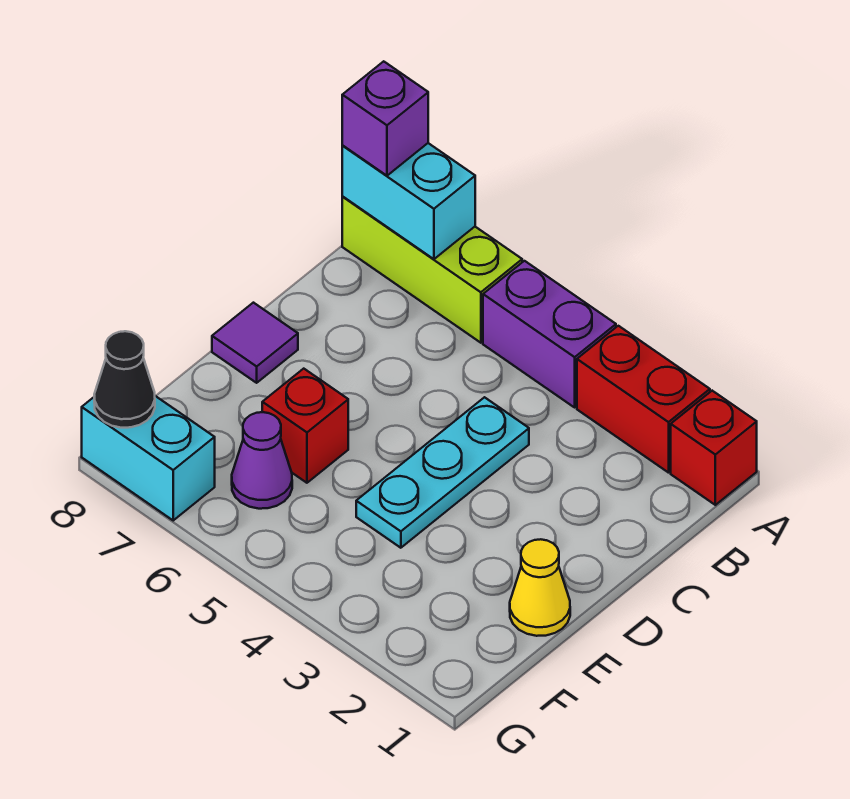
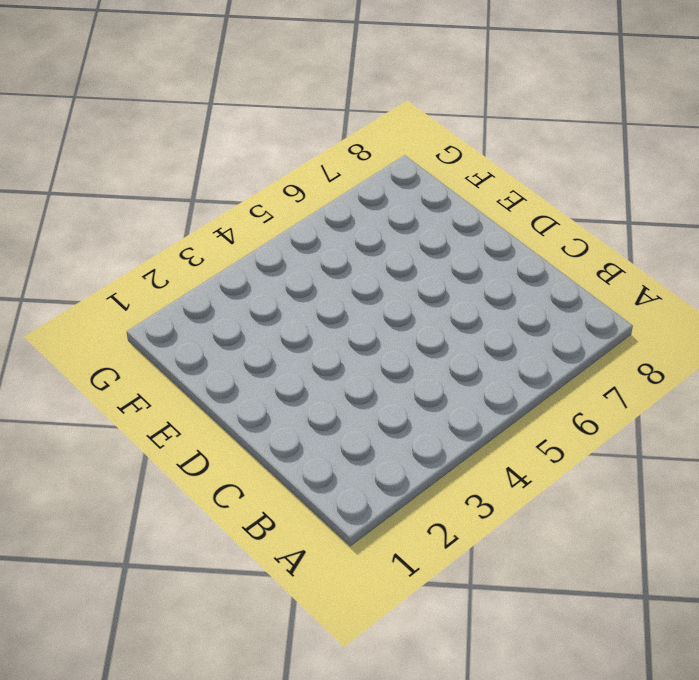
none -> red 1x1 brick [671,391,757,505]
none -> red 1x2 brick [577,326,710,473]
none -> purple 1x2 brick [483,261,616,407]

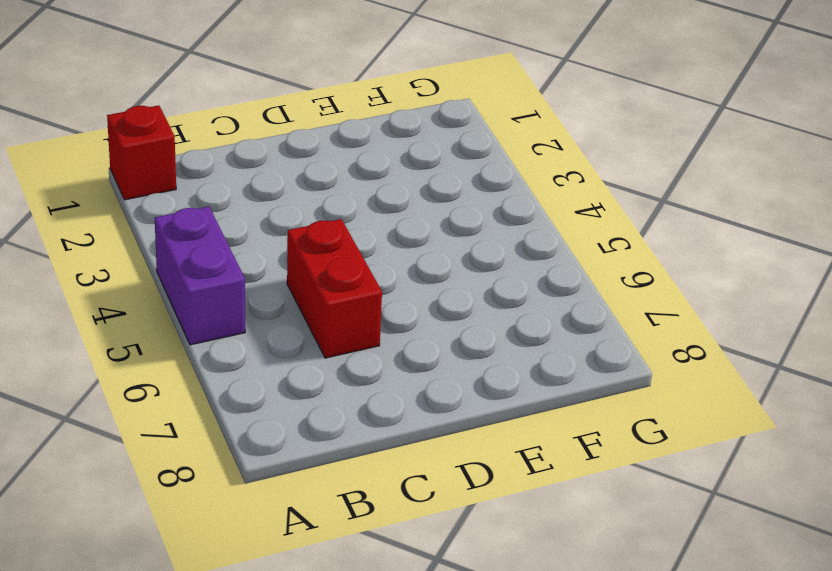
red 1x2 brick [287,219,382,358] -> red 1x2 brick moved to [577,326,710,473]
none -> lime 1x3 brick [342,196,522,343]
none -> cyan 1x3 plate [356,397,529,548]
none -> purple 1x1 tile [212,303,298,383]

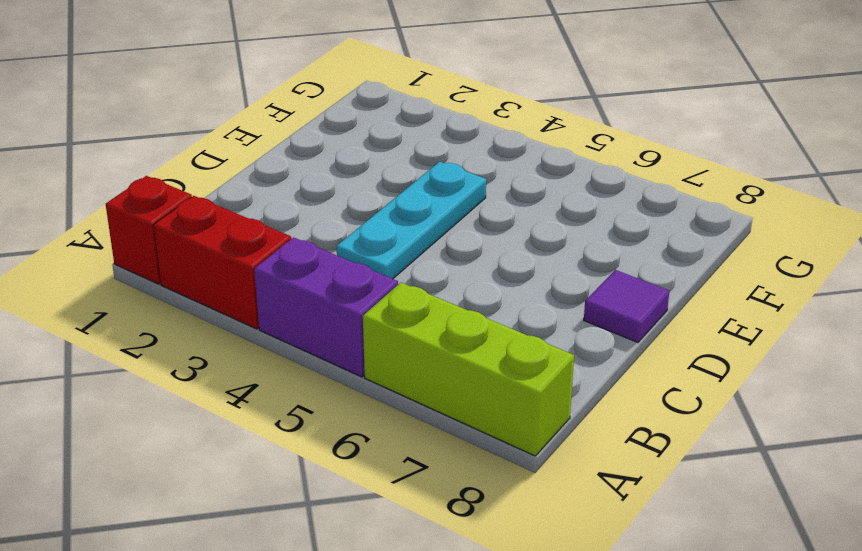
none -> yellow 1x1 cone [510,539,570,636]
none -> red 1x1 brick [262,369,348,483]
none -> purple 1x1 cone [232,412,292,509]

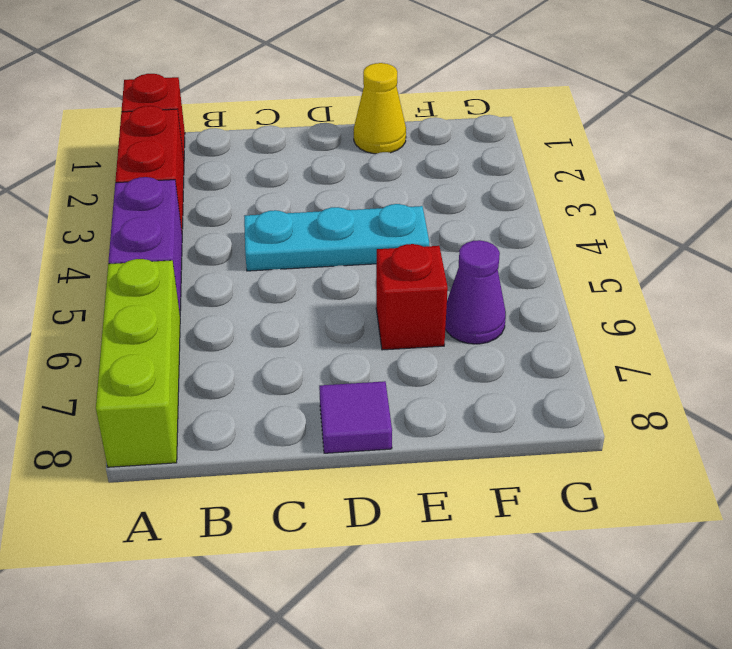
none -> cyan 1x2 brick [82,396,215,520]
none -> cyan 1x2 brick [342,143,475,259]
none -> black 1x1 cone [94,331,155,428]

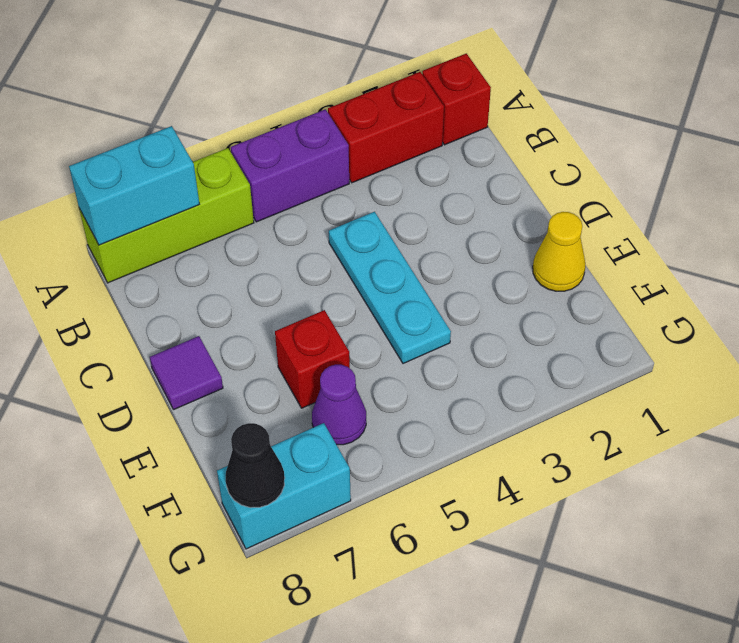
none -> purple 1x1 brick [342,61,428,176]

